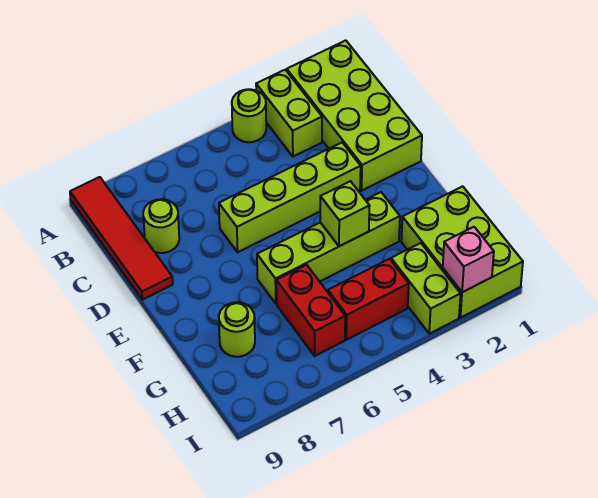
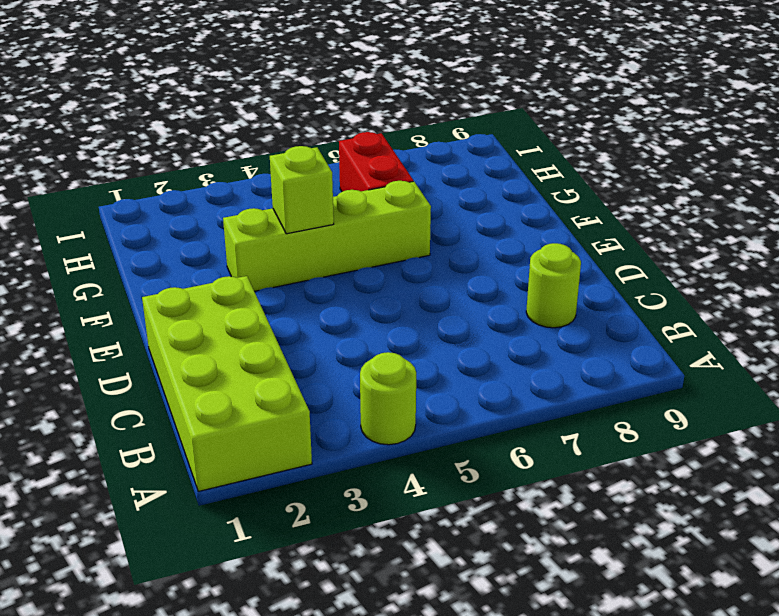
none -> lime 1x2 brick [256,70,322,157]
none -> red 1x4 tile [70,177,173,300]
none -> lime 1x4 brick [219,143,361,252]

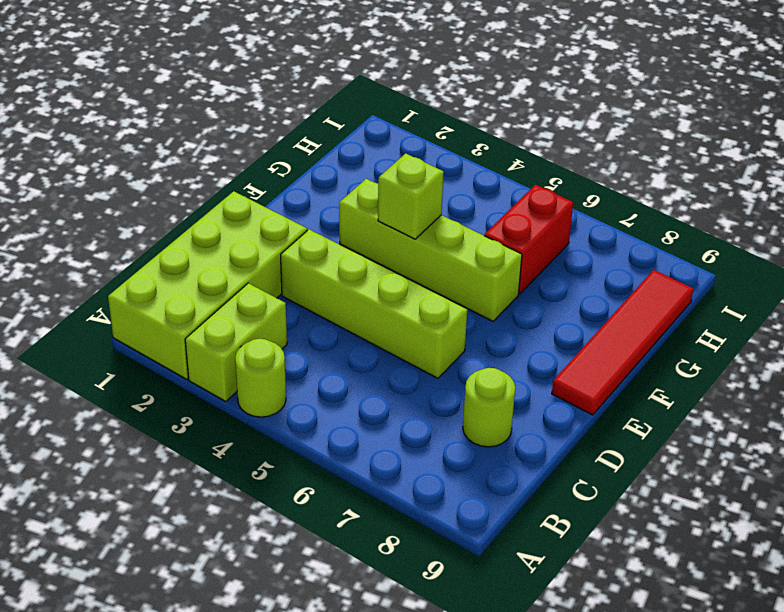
red 1x4 tile [552,270,693,415] -> red 1x4 tile moved to [70,177,173,300]
none -> lime 2x3 brick [401,186,523,318]
none -> lime 1x1 round brick [219,302,255,357]
none -> lime 1x2 brick [391,243,461,334]

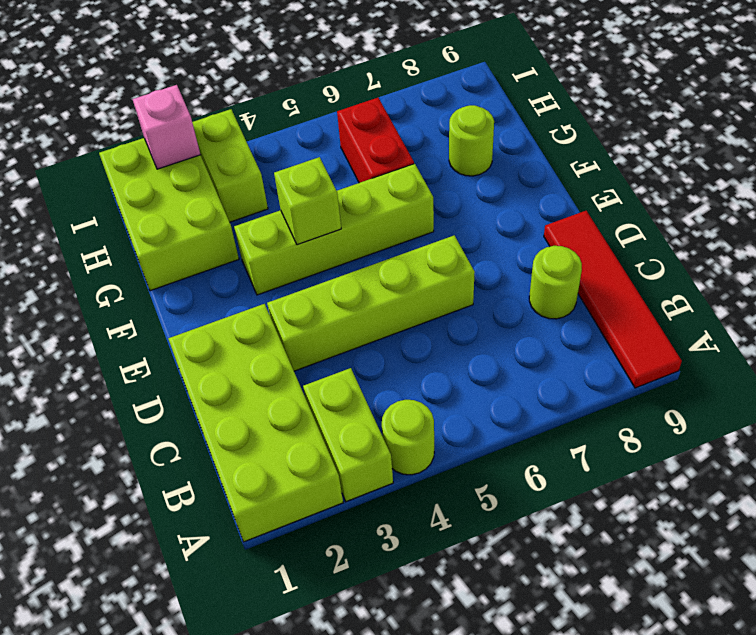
none -> red 1x2 brick [328,259,409,340]

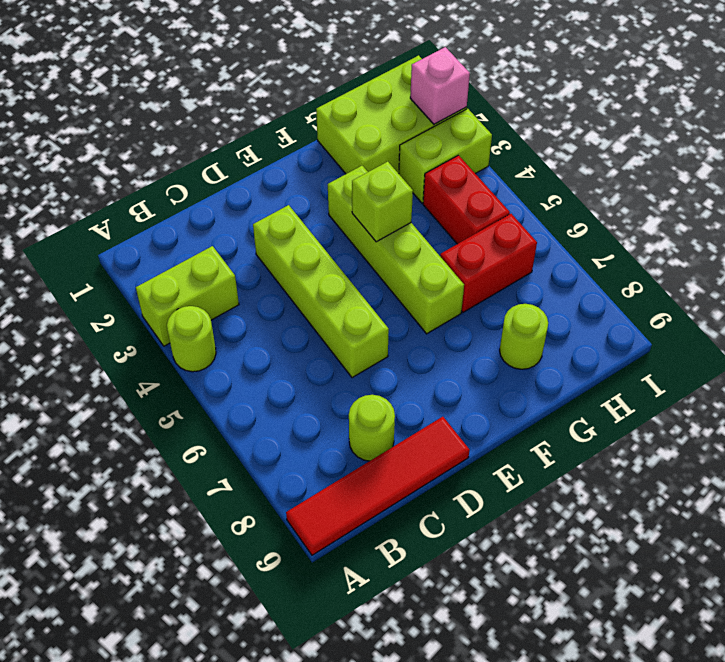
none -> lime 2x4 brick [287,40,422,191]

